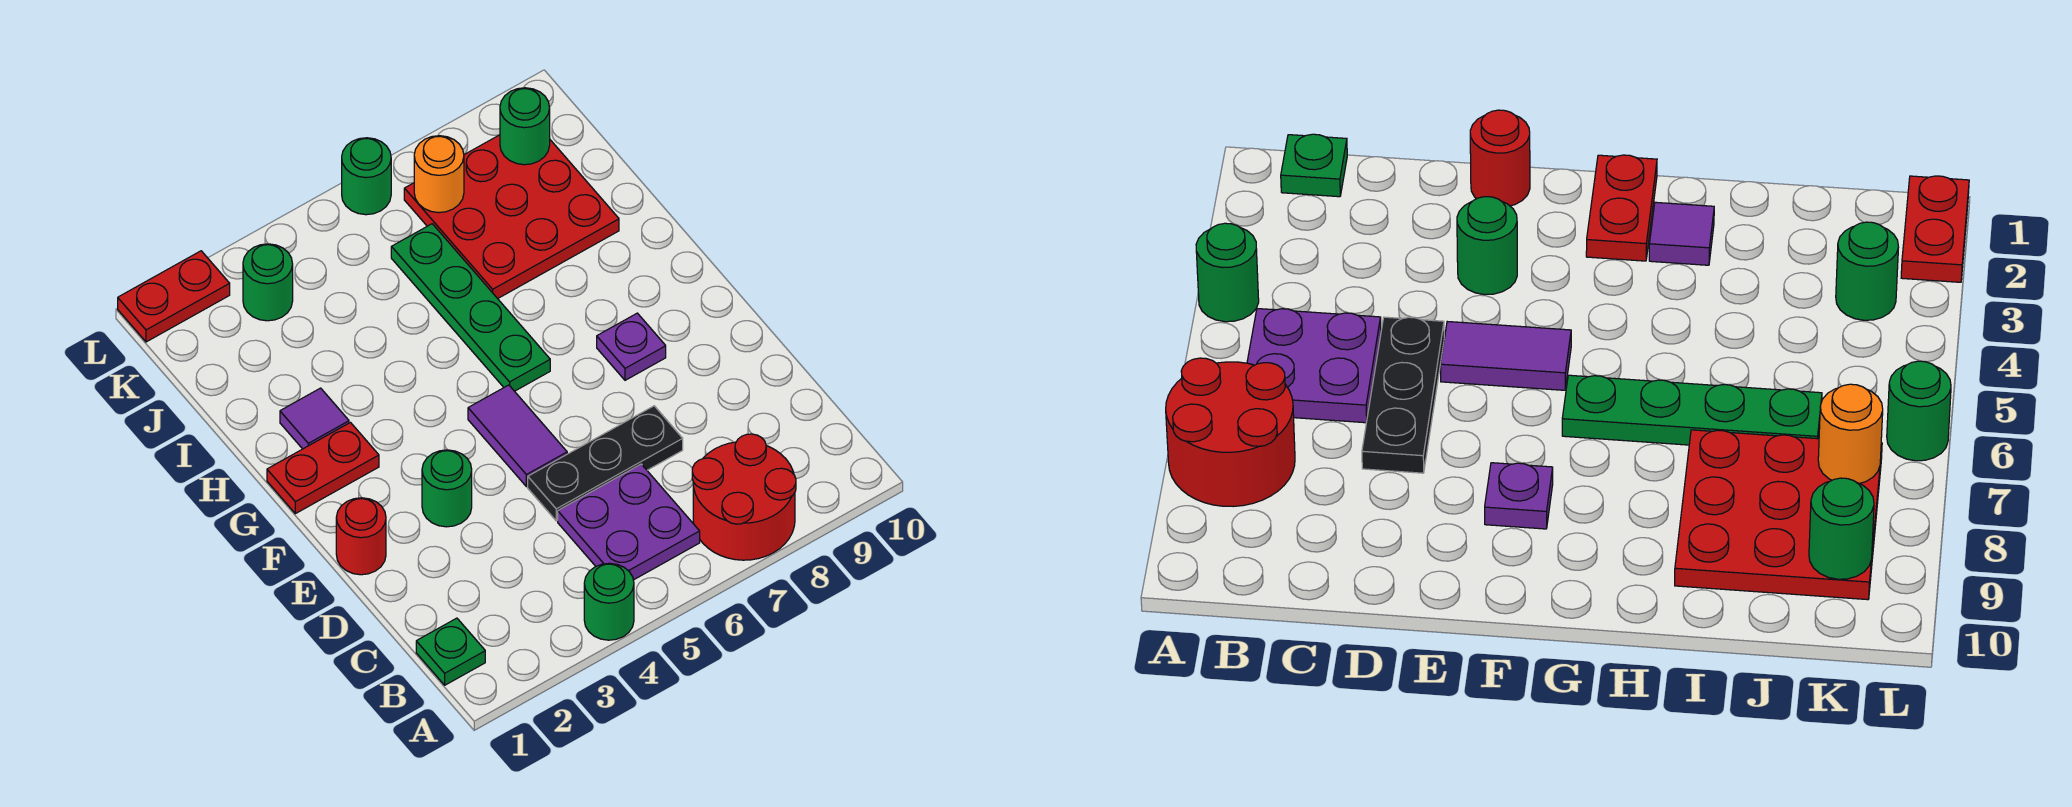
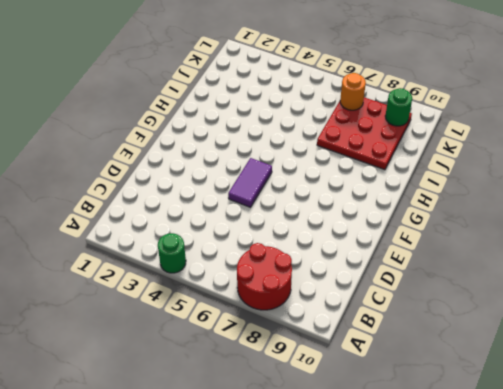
none -> green 1x1 plate [416,618,485,685]
none -> purple 2x2 plate [558,464,700,580]
none -> black 1x3 plate [528,406,683,521]

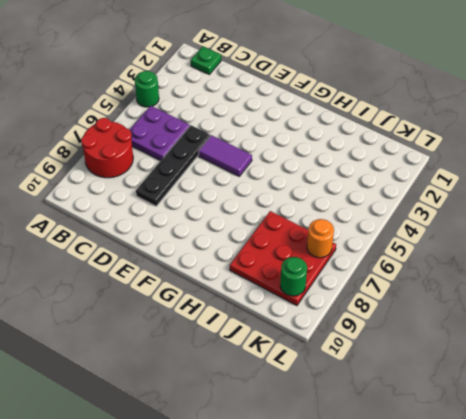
black 1x4 plate [136,125,210,206] -> black 1x3 plate [528,406,683,521]
none -> red 1x1 round brick [336,498,386,575]
none -> green 1x1 round brick [422,450,472,527]
none -> purple 1x1 plate [597,313,666,380]

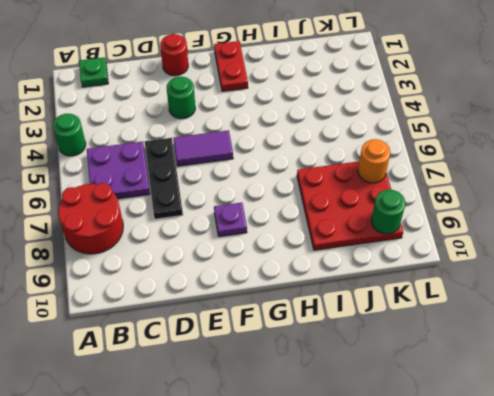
none -> green 1x4 plate [391,224,550,391]
none -> purple 1x1 tile [280,388,349,449]
none -> green 1x1 round brick [243,244,293,321]

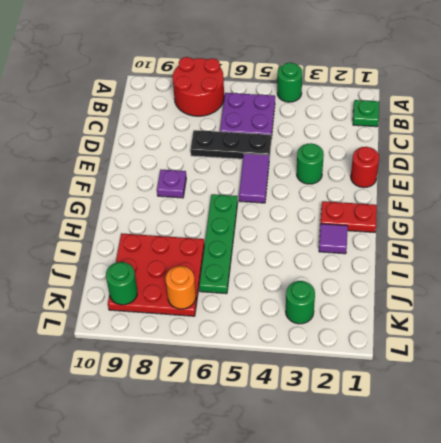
none -> red 1x2 plate [118,251,230,342]
none -> green 1x1 round brick [342,138,391,215]

